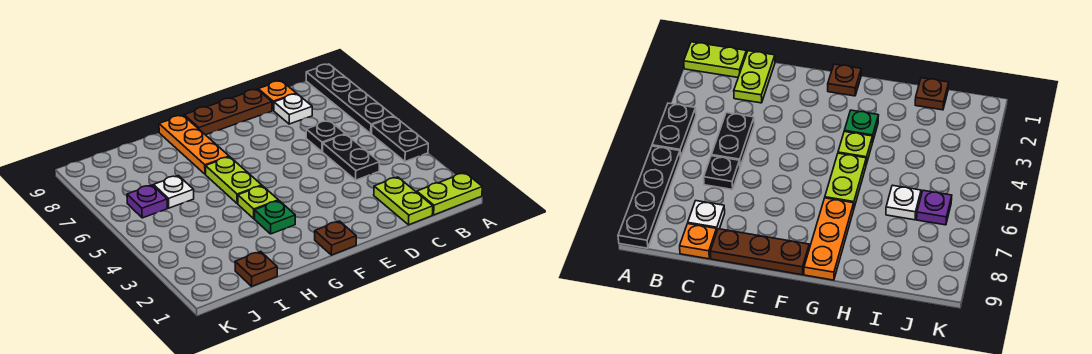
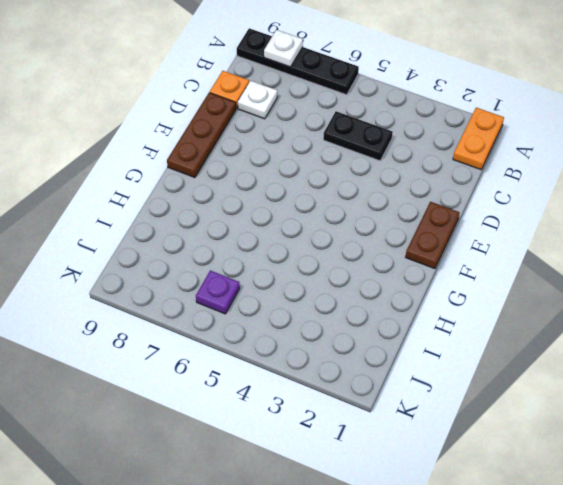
orange 1x2 plate [453,108,504,170] -> lime 1x2 plate [417,173,482,215]
white 1x1 plate [264,30,303,67] -> white 1x1 plate moved to [154,176,194,208]
brown 1x2 plate [406,202,460,269] -> brown 1x1 plate [315,221,356,255]
none -> black 1x2 plate [372,117,428,161]
none -> lime 1x2 plate [374,177,433,225]
none -> black 1x1 plate [306,121,345,152]

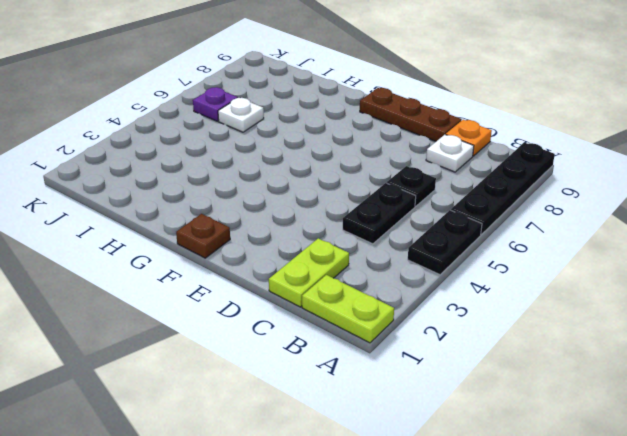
none -> green 1x1 plate [254,201,295,234]
none -> lime 1x1 plate [238,186,278,219]
none -> lime 1x2 plate [206,157,262,204]

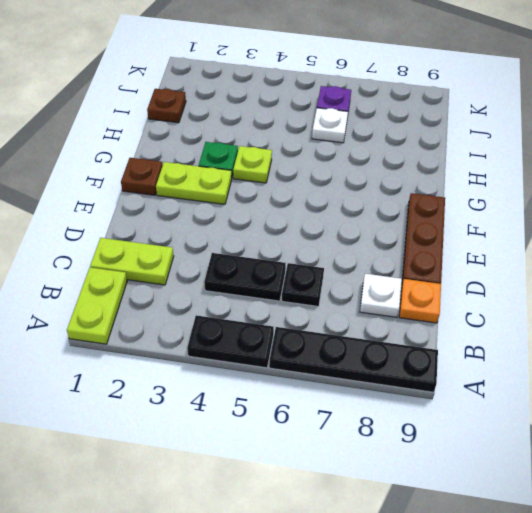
lime 1x2 plate [156,162,232,204] -> lime 1x2 plate moved to [206,157,262,204]
none -> orange 1x3 plate [159,115,229,174]

